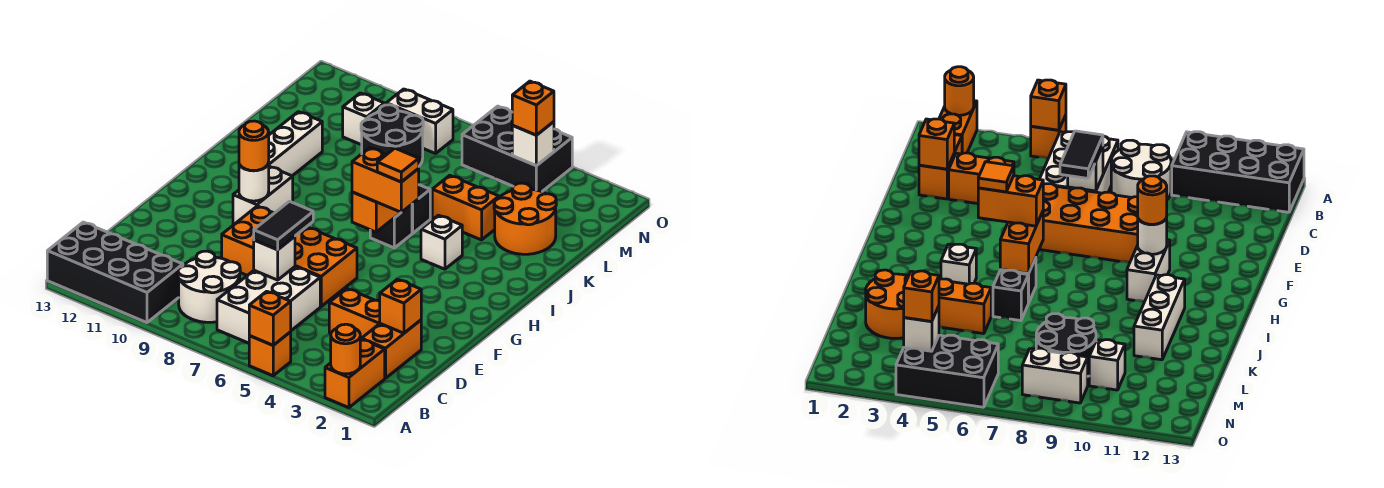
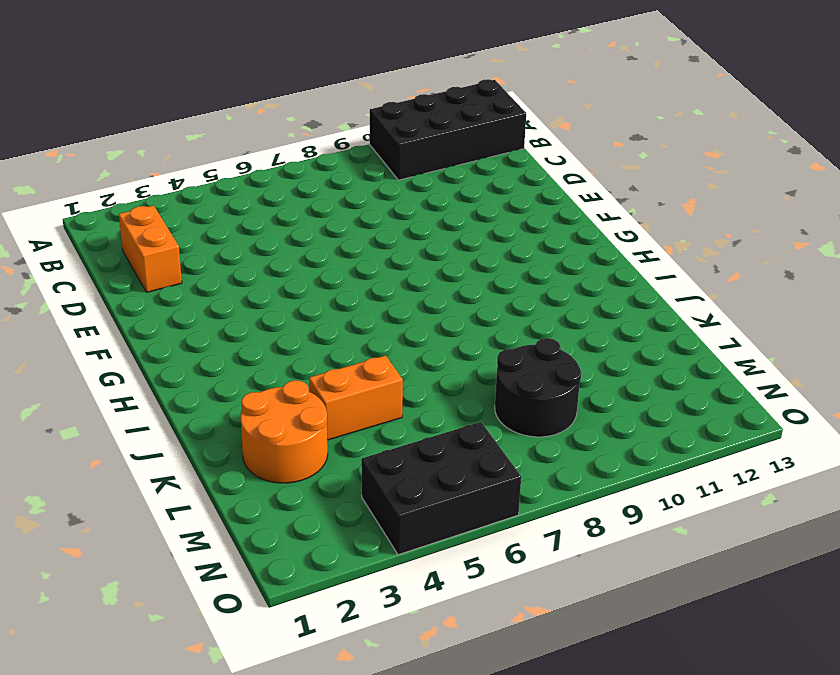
none -> orange 1x2 brick [325,339,385,408]
none -> orange 1x1 brick [249,332,291,376]
none -> white 2x3 brick [217,267,320,343]
none -> white 2x2 round brick [178,251,240,322]

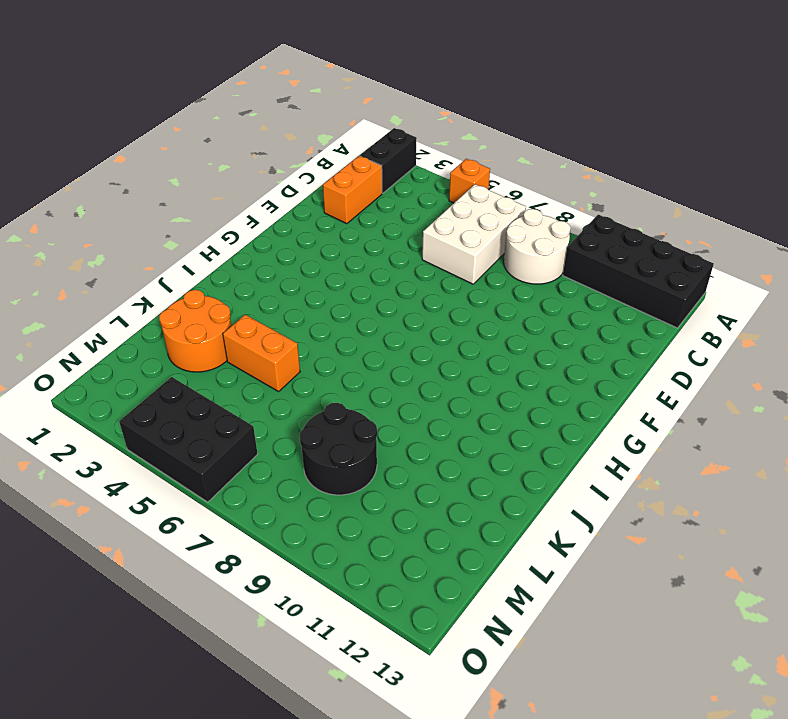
black 1x2 brick [360,128,417,193] -> orange 1x2 brick [325,339,385,408]
none -> orange 1x2 brick [329,289,380,339]
none -> orange 2x4 brick [222,206,357,306]
none -> white 1x2 brick [233,166,293,225]
none -> white 1x1 brick [421,215,462,269]

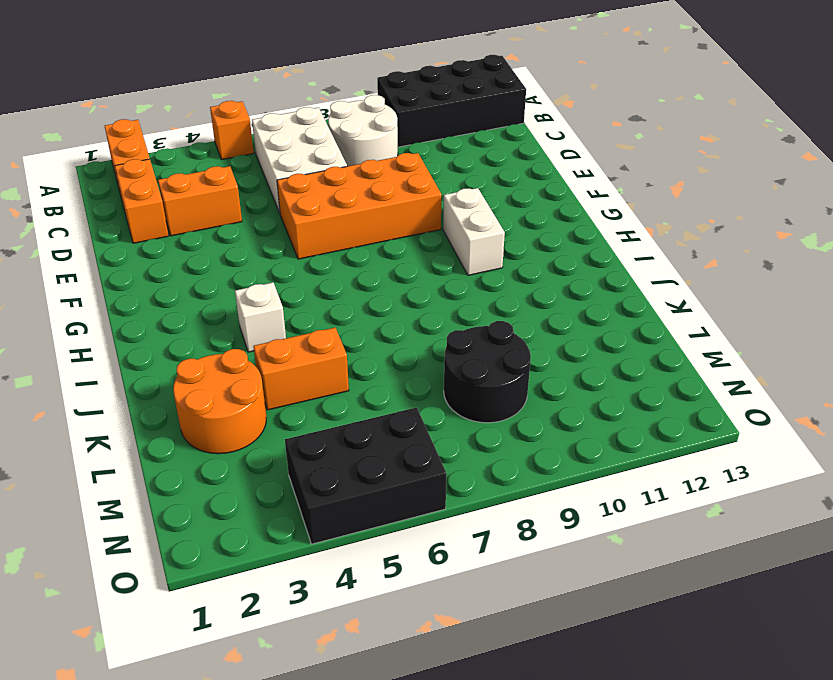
none -> black 1x1 brick [370,204,412,248]
none -> white 1x3 brick [268,112,322,176]
none -> black 1x1 brick [412,185,430,233]
none -> white 1x1 brick [343,93,384,145]

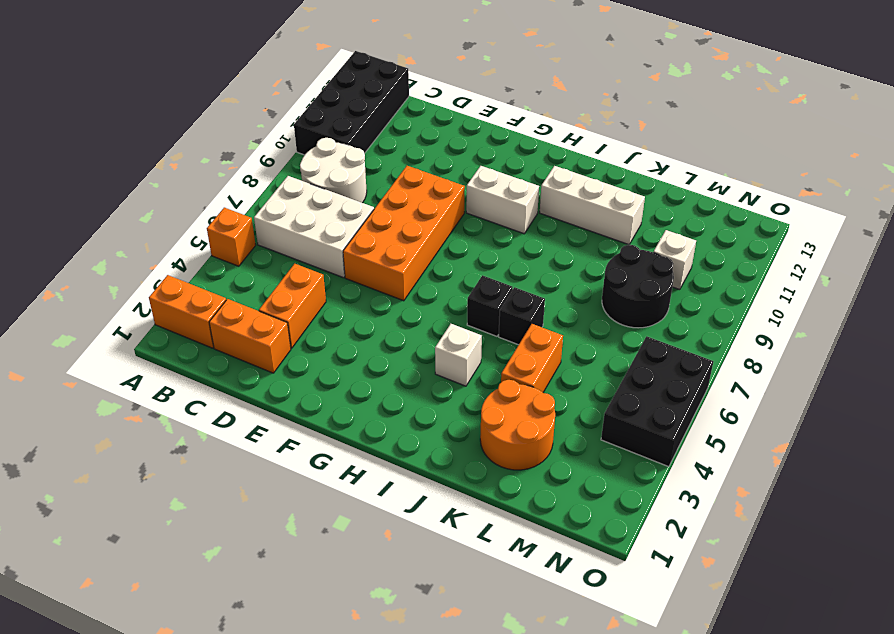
none -> white 1x2 brick [386,89,453,154]
none -> orange 1x1 round brick [331,324,360,374]
none -> orange 1x1 brick [249,291,291,345]
none -> orange 1x1 brick [380,279,421,333]

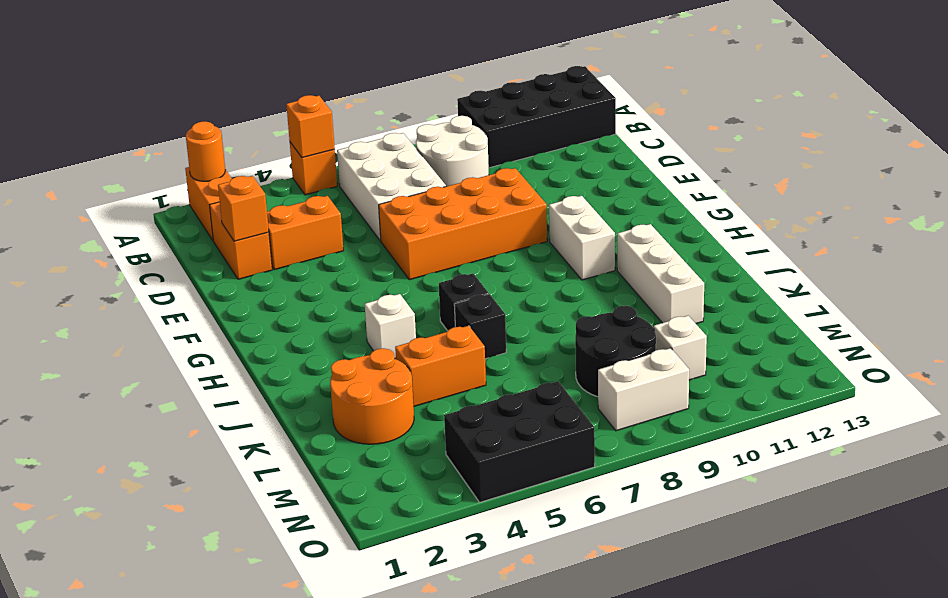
none -> white 1x1 brick [254,236,295,280]
none -> white 1x1 round brick [239,163,269,201]
none -> orange 1x2 brick [352,192,401,232]
none -> white 1x1 brick [512,122,554,166]

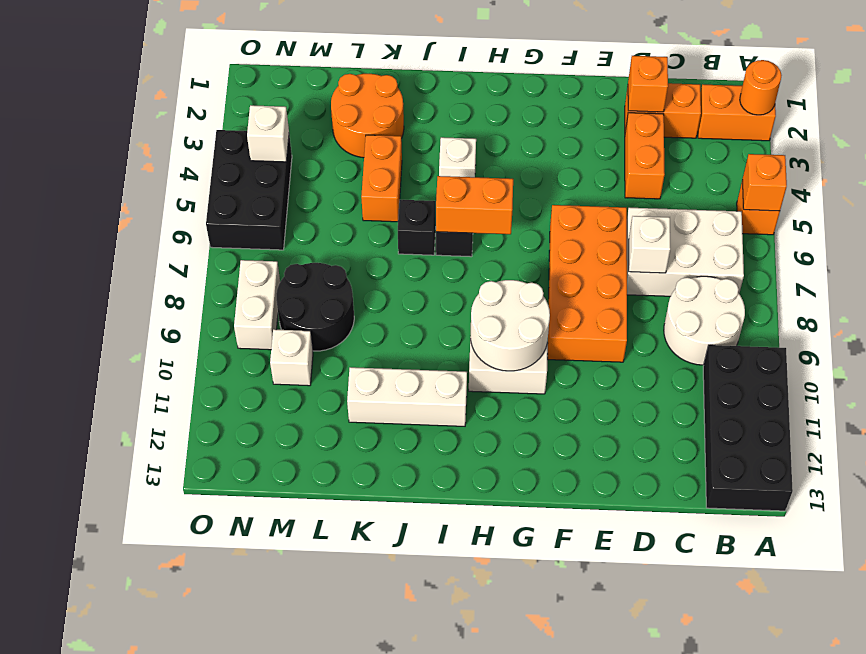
white 2x2 round brick [471,280,550,371] -> white 1x1 round brick [239,163,269,201]
none -> black 1x2 tile [254,201,313,250]
none -> orange 1x1 round brick [239,121,269,171]
none -> orange 1x2 brick [352,148,419,212]
none -> orange 1x1 brick [512,81,554,135]

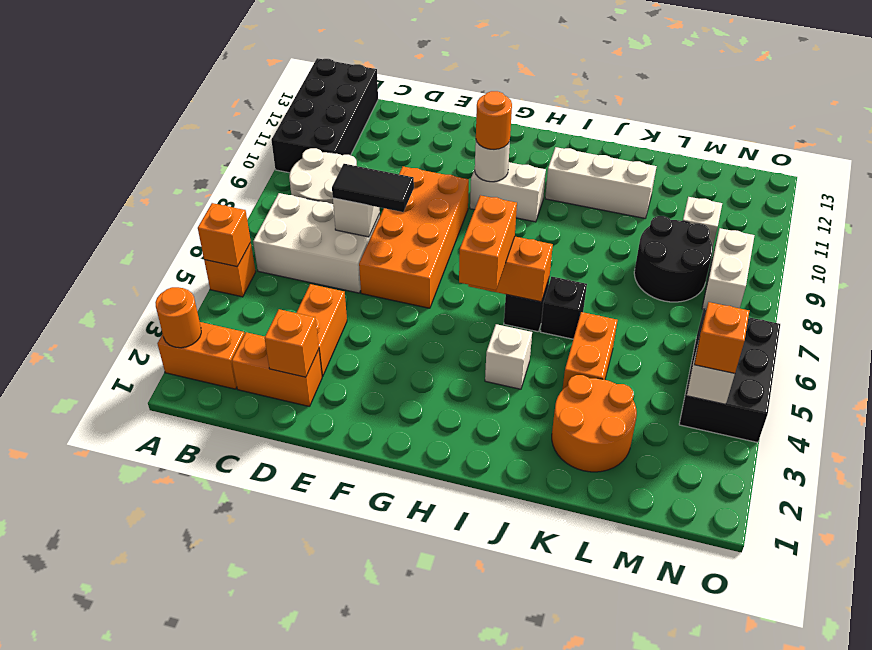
none -> orange 1x1 tile [377,148,419,182]

